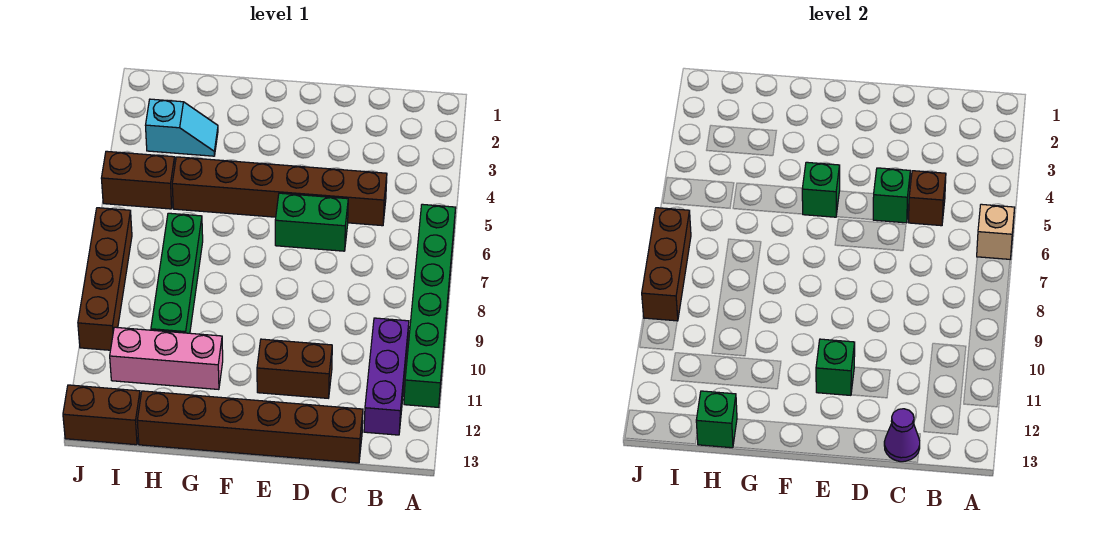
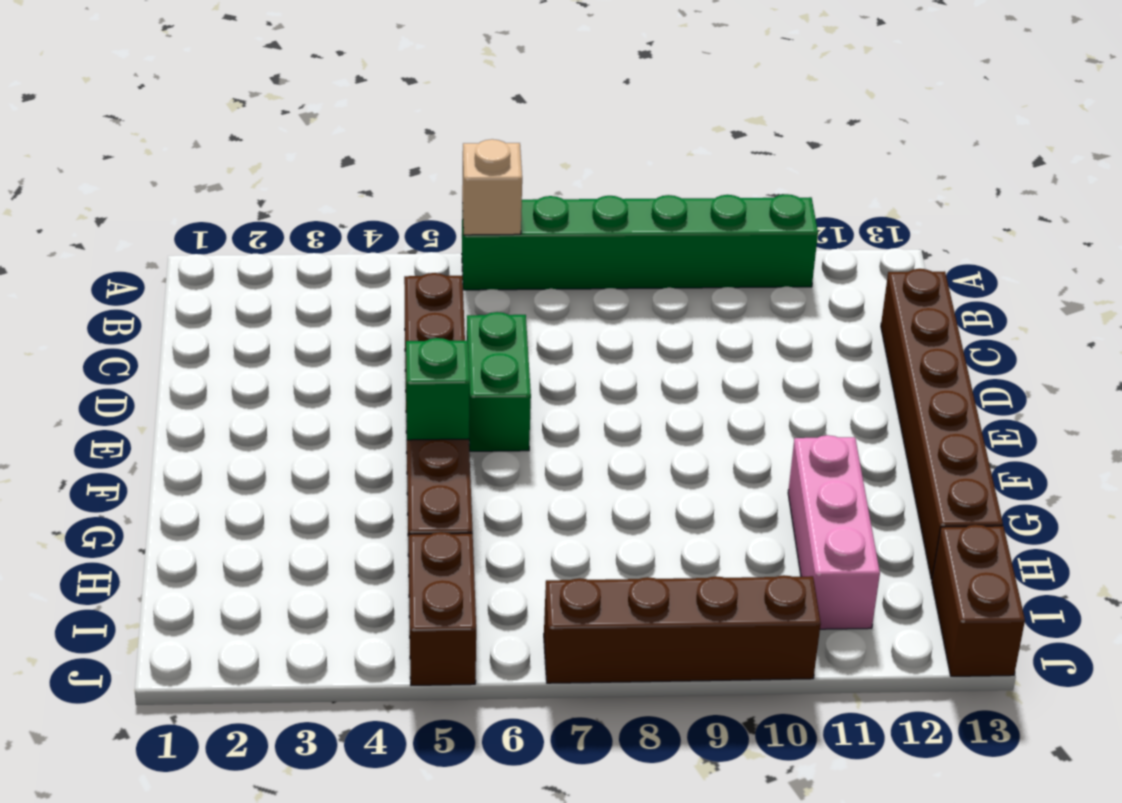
none -> purple 1x3 brick [364,318,409,435]
none -> brown 1x2 brick [257,339,332,398]
none -> cyan 1x2 slope [145,99,218,156]

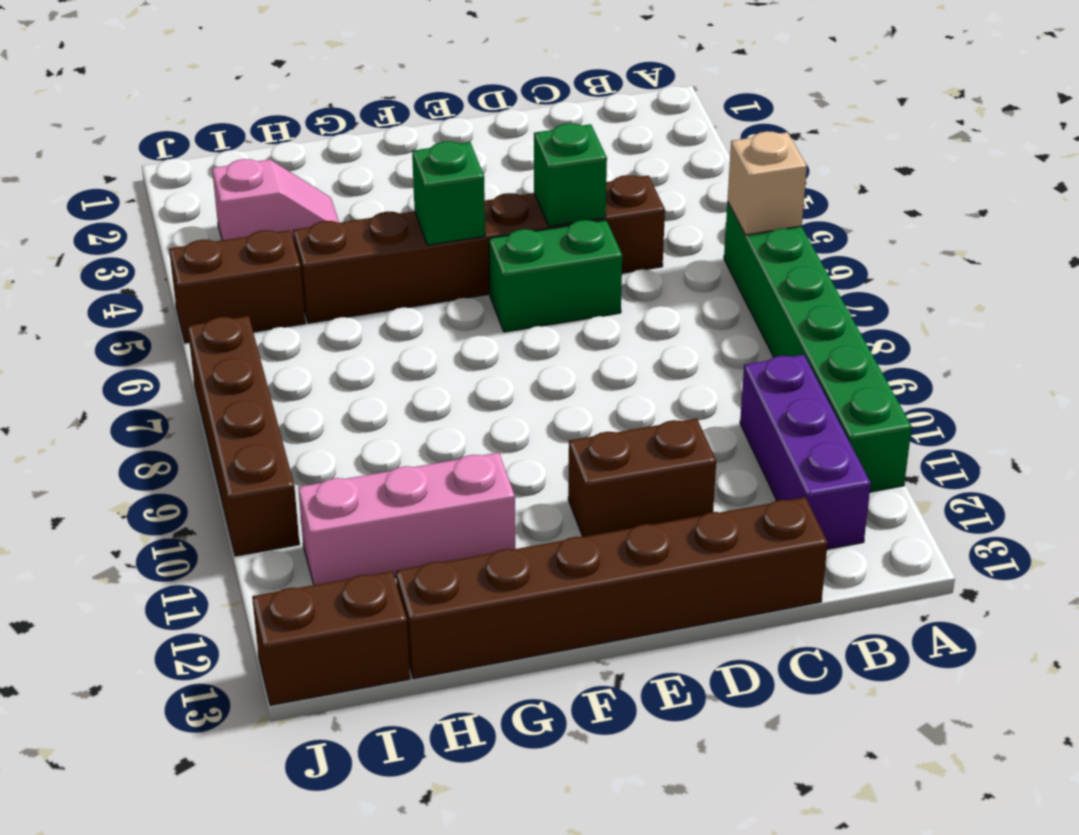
pink 1x2 slope [212,159,339,242] -> cyan 1x2 slope [145,99,218,156]
none -> green 1x4 brick [151,213,203,333]
none -> brown 1x1 brick [908,171,946,226]
none -> purple 1x1 cone [884,409,920,462]

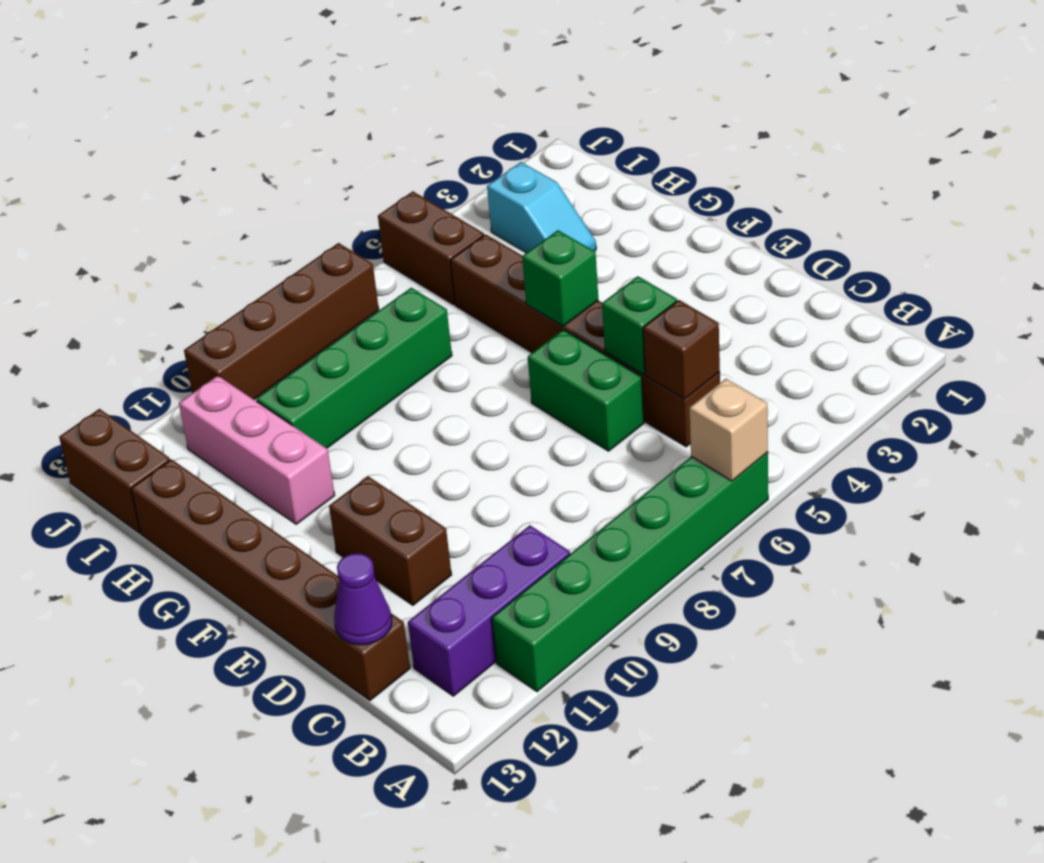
none -> green 1x1 brick [816,339,855,395]
none -> green 1x1 brick [696,391,737,448]
none -> brown 1x3 brick [642,208,691,321]

